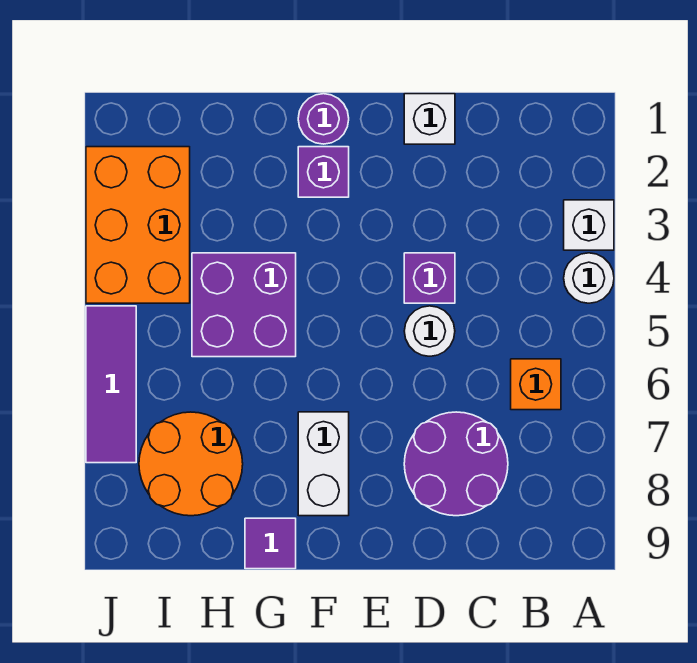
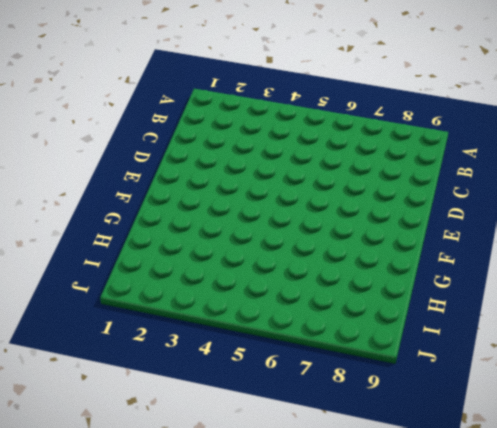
none -> white 1x1 brick [564,200,614,250]
none -> white 1x1 round brick [564,253,614,303]
none -> orange 1x1 brick [511,359,561,410]

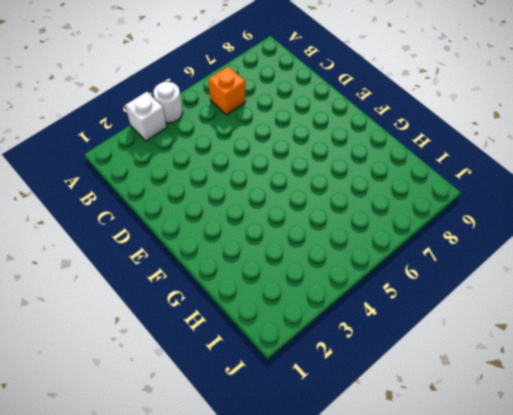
none -> purple 2x2 round brick [404,412,508,516]
none -> white 1x1 brick [404,94,455,144]
none -> purple 1x1 brick [404,253,455,303]

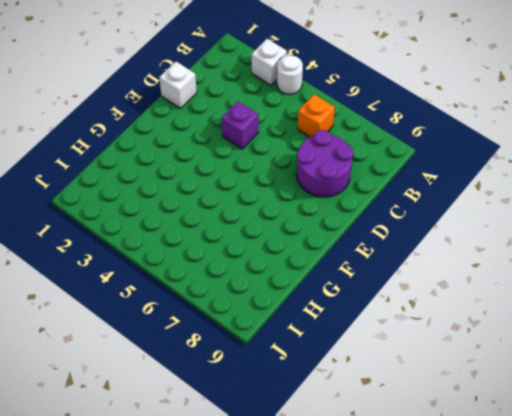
none -> white 1x1 round brick [404,306,455,356]
none -> purple 1x1 round brick [298,94,349,144]
none -> purple 1x1 brick [298,147,349,197]

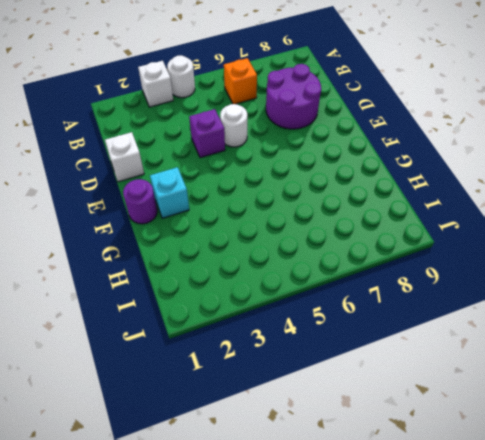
cyan 1x1 brick [150,167,189,218] -> purple 1x1 brick [298,147,349,197]
none -> white 1x2 brick [298,412,349,516]
none -> purple 2x2 brick [192,253,296,357]
none -> purple 1x1 tile [245,518,296,569]

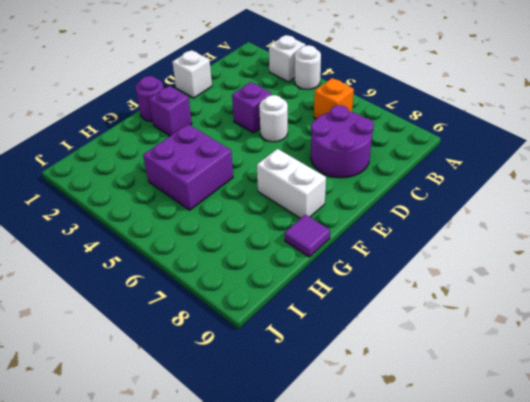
none -> orange 2x2 round brick [139,412,243,516]
none -> orange 2x3 brick [86,147,190,303]
none -> purple 1x3 tile [86,306,136,463]

